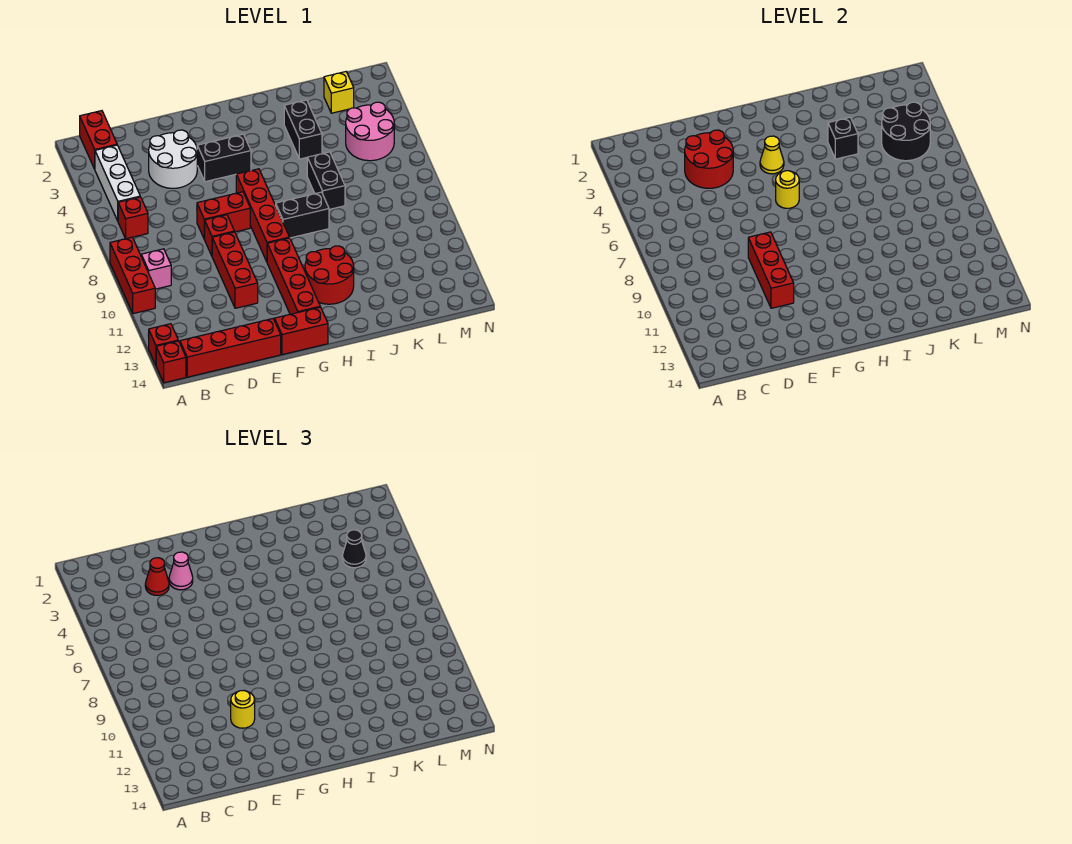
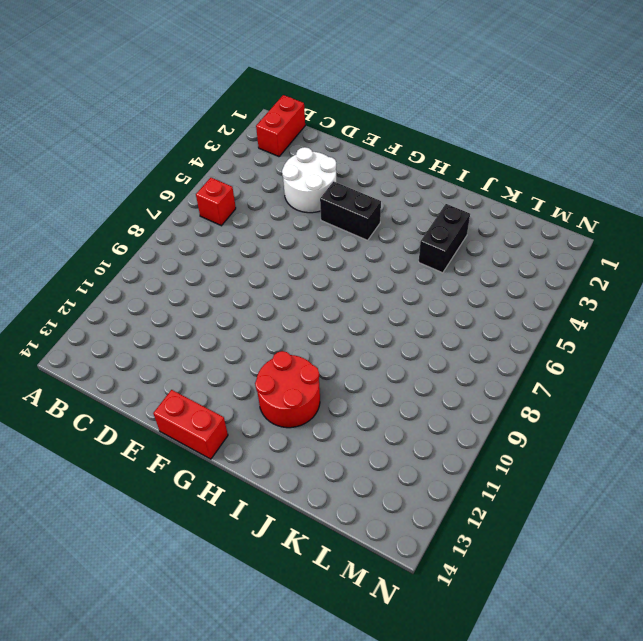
none -> red 1x3 brick [110,237,155,314]
none -> red 1x1 brick [149,324,178,365]
none -> red 1x1 brick [156,341,186,383]
none -> white 1x3 brick [95,145,140,221]

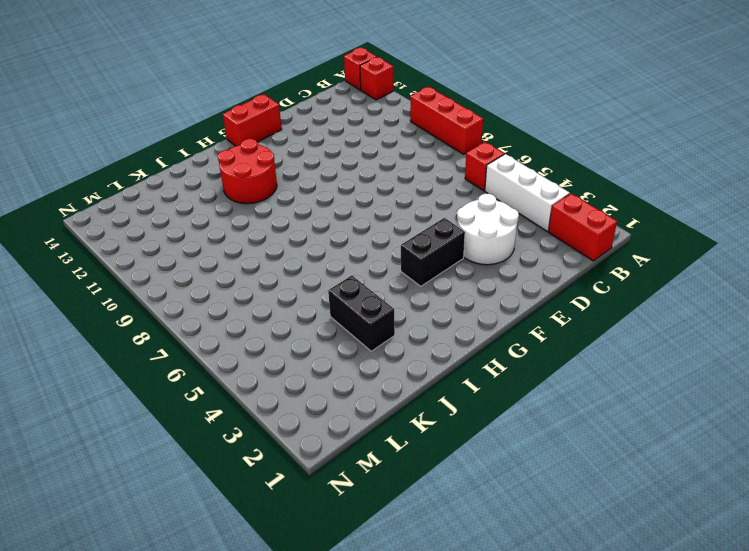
none -> pink 1x1 brick [141,249,171,289]
none -> red 1x4 brick [180,319,281,377]
none -> red 1x2 brick [197,192,250,239]
none -> red 1x1 brick [205,215,234,256]

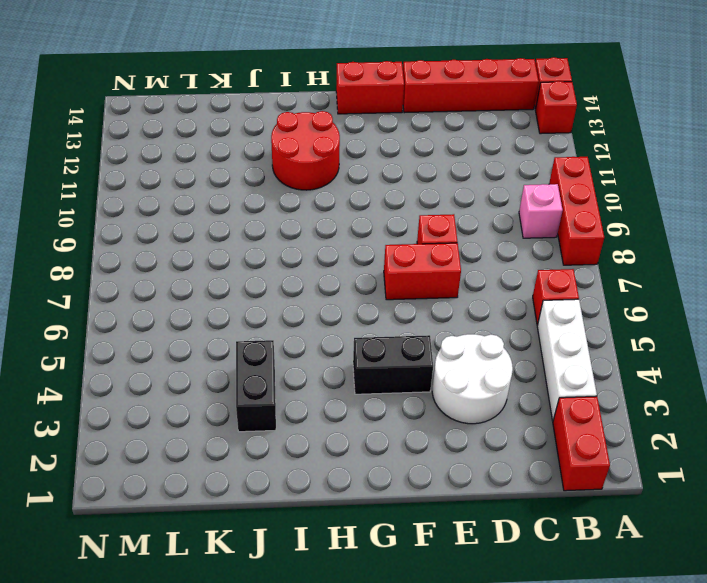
none -> red 1x3 brick [212,232,258,308]
none -> red 1x4 brick [236,169,289,262]
none -> red 1x4 brick [267,238,320,314]
none -> black 1x2 brick [276,192,329,238]

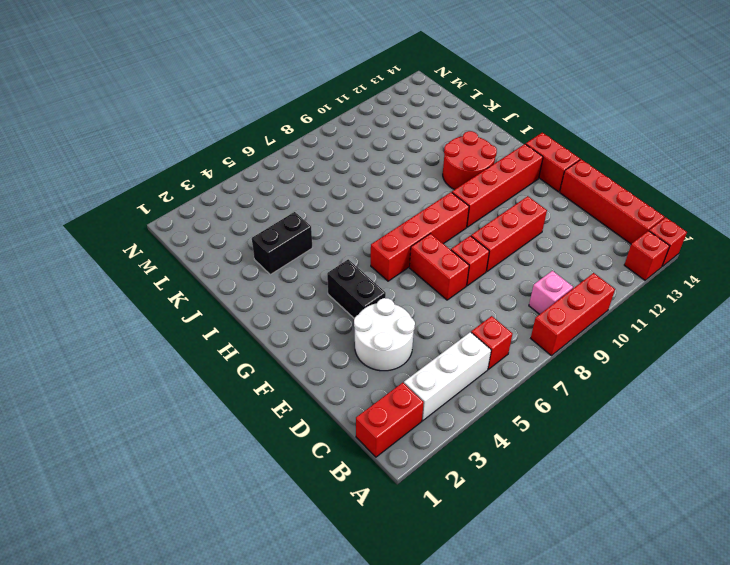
none -> black 1x2 brick [276,192,329,238]
none -> black 1x2 brick [307,152,345,209]
none -> yellow 1x1 brick [324,72,354,113]
none -> pink 2x2 round brick [346,102,394,161]

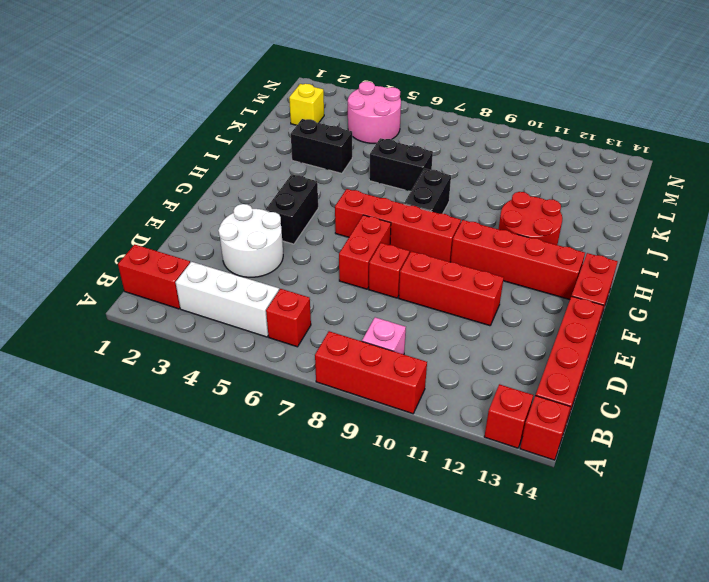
none -> red 2x2 round brick [685,130,733,188]
none -> red 1x3 brick [748,232,794,308]
none -> yellow 1x1 cone [760,136,784,174]
none -> yellow 1x1 round brick [776,171,799,208]

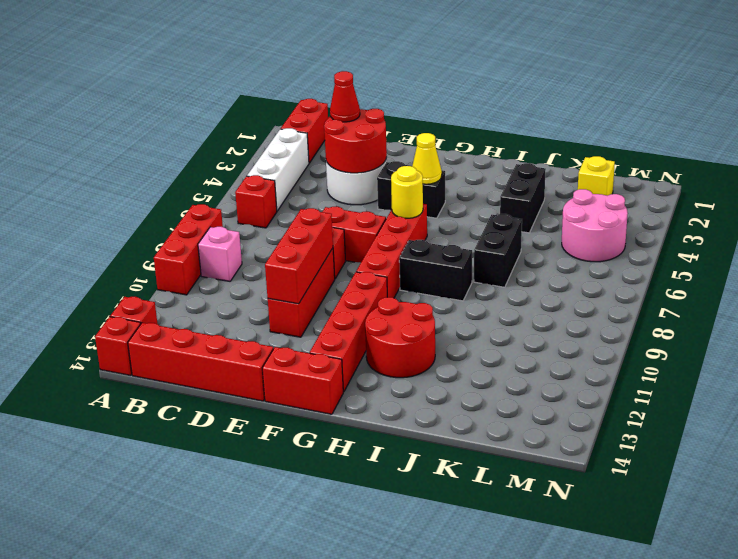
none -> black 1x1 brick [828,117,858,159]
none -> black 2x2 round brick [882,102,930,161]
none -> pink 1x1 cone [169,552,193,590]
none -> yellow 1x1 round brick [231,691,255,728]

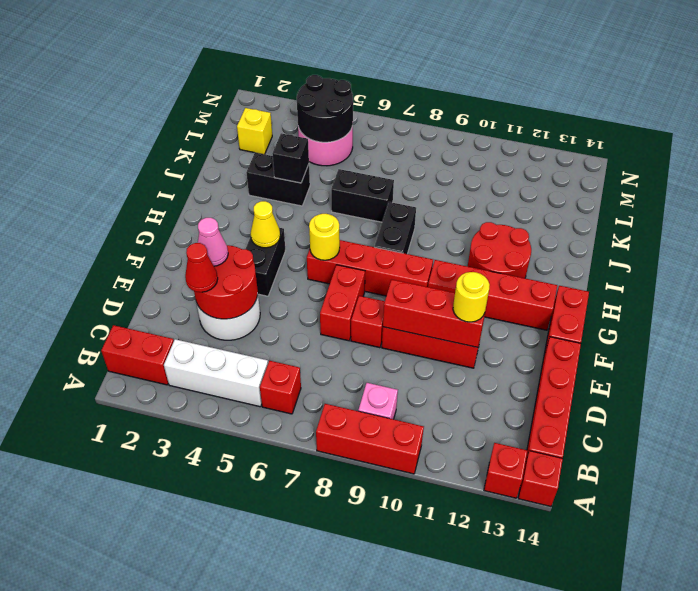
none -> black 1x1 cone [342,530,366,568]

